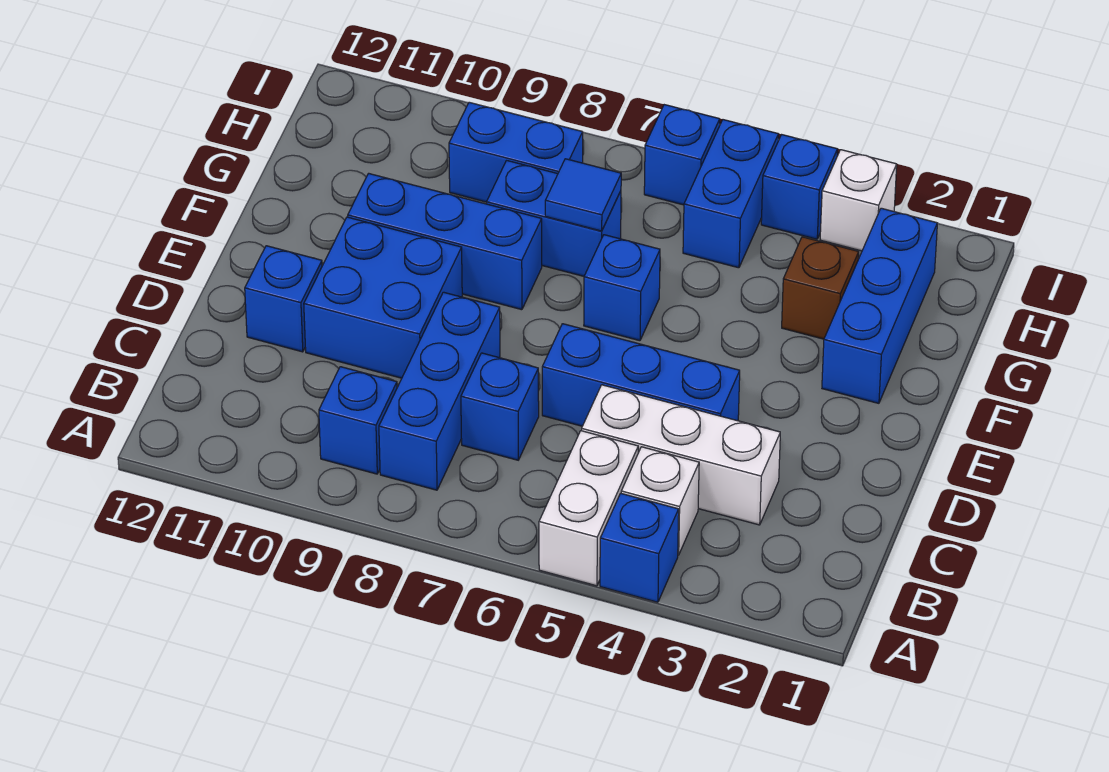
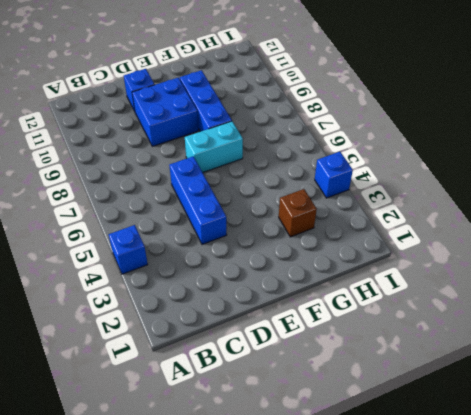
cyan 1x2 brick [185,121,243,173] -> none
none -> white 1x2 brick [539,431,638,586]
none -> white 1x1 brick [621,447,699,555]
none -> blue 1x3 brick [379,292,500,490]

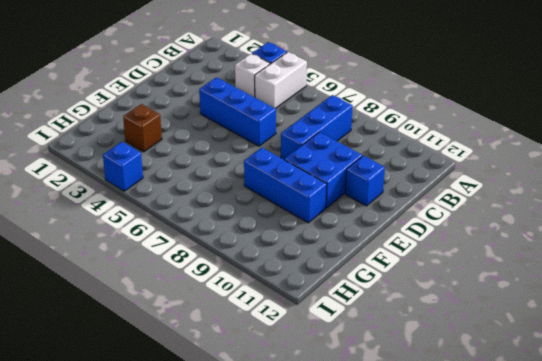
none -> blue 1x1 brick [319,367,397,474]
none -> white 1x3 brick [582,385,780,525]
none -> blue 1x1 brick [461,353,539,460]

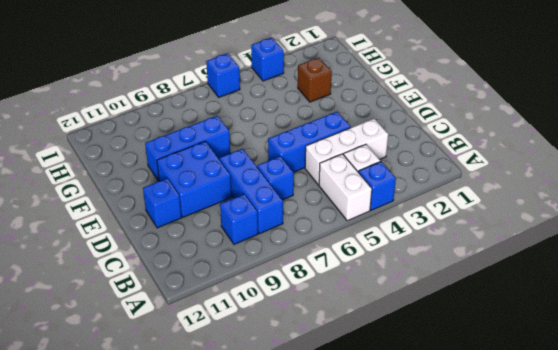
none -> blue 1x3 brick [822,208,937,403]
none -> blue 1x1 brick [584,235,660,341]
none -> blue 1x2 brick [487,160,621,276]

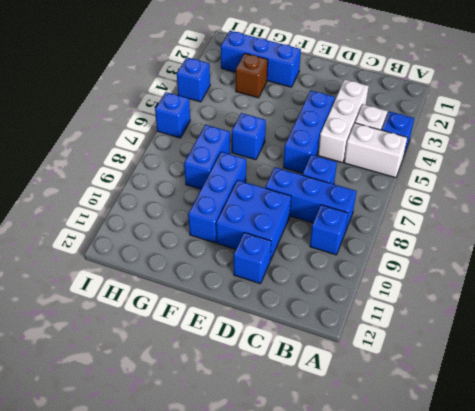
none -> blue 1x2 brick [683,120,779,268]
none -> blue 1x2 brick [449,102,583,202]
none -> white 1x1 brick [820,150,897,251]

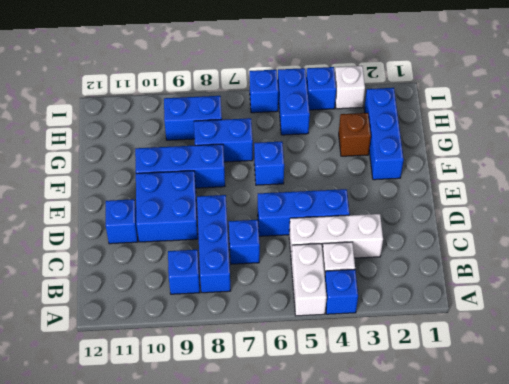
none -> blue 1x1 tile [545,159,621,231]

